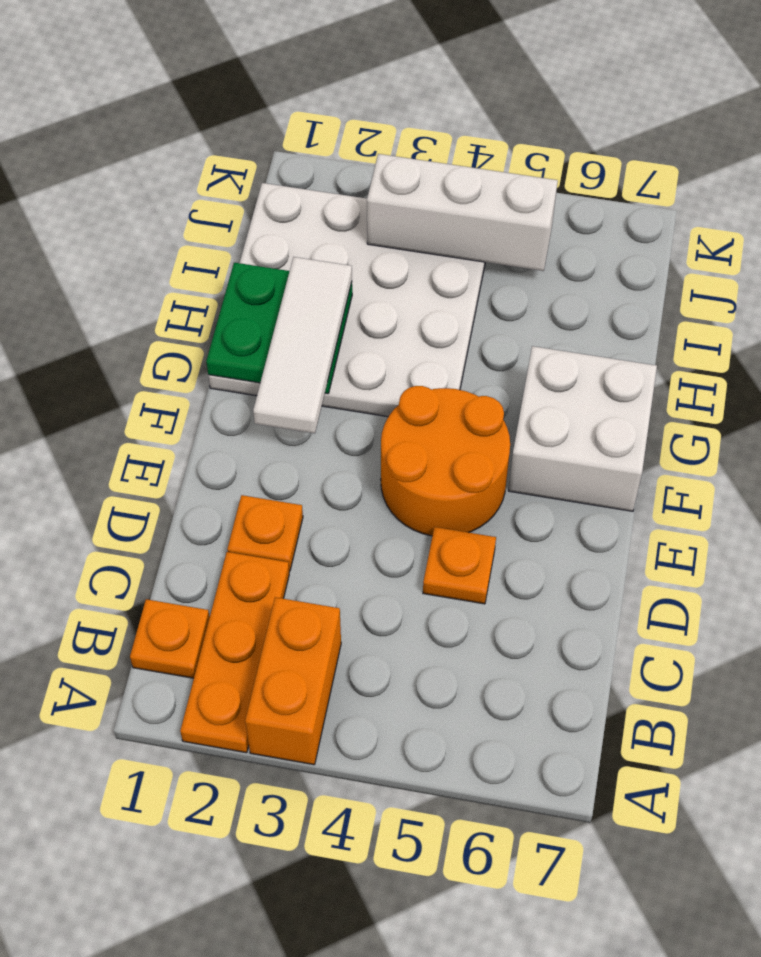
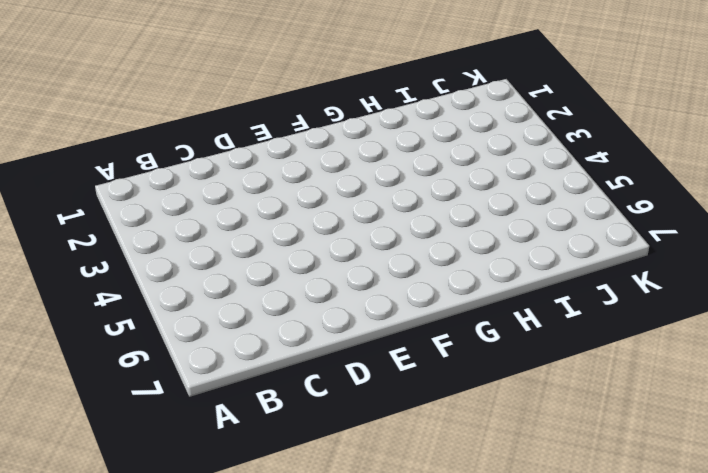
none -> orange 1x3 plate [180,552,289,753]
none -> orange 1x2 brick [245,597,341,765]

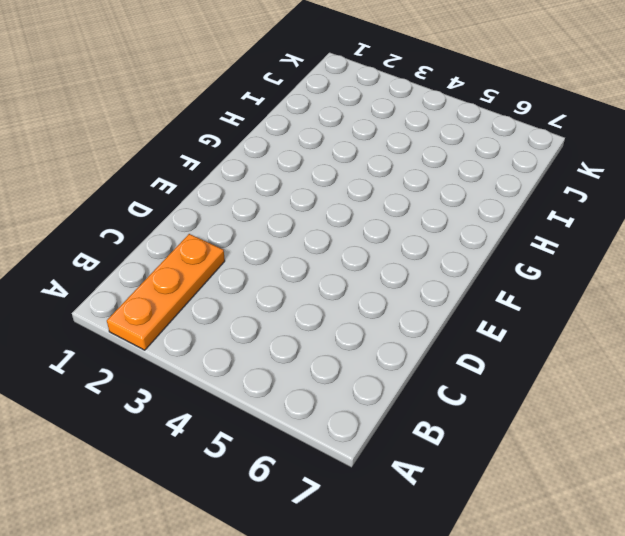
none -> orange 1x2 brick [245,597,341,765]
none -> orange 1x1 plate [130,599,210,678]

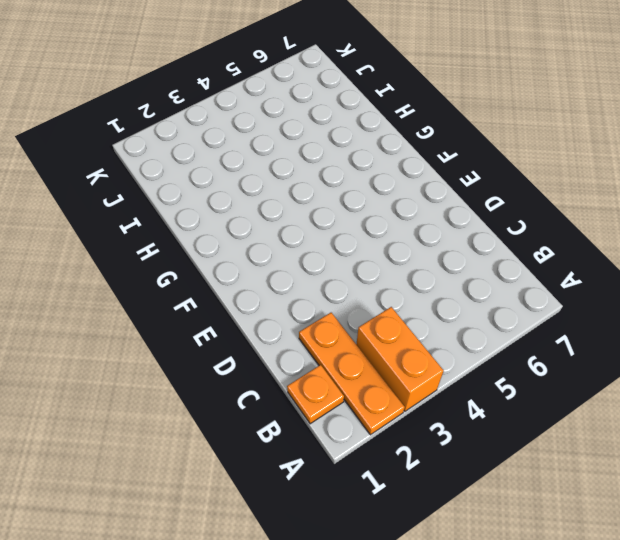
none -> orange 1x1 plate [227,495,303,571]
none -> orange 1x1 plate [423,527,496,604]

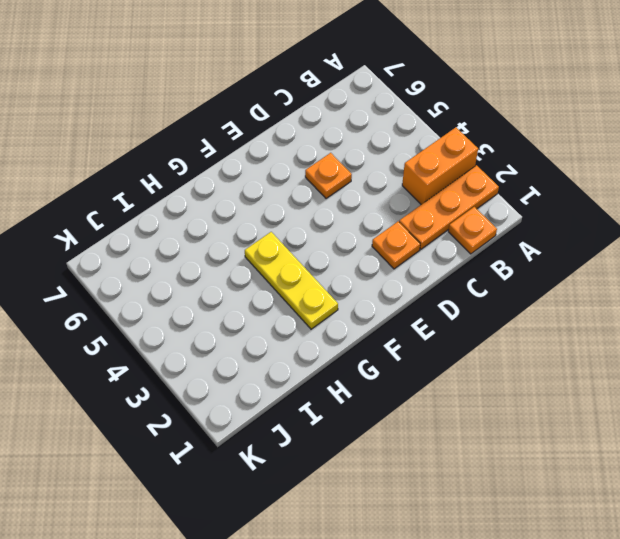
yellow 1x3 plate [245,232,338,329] -> white 4x4 plate [208,183,485,417]
none -> orange 2x2 round brick [381,386,510,536]
none -> white 2x2 brick [509,346,657,511]

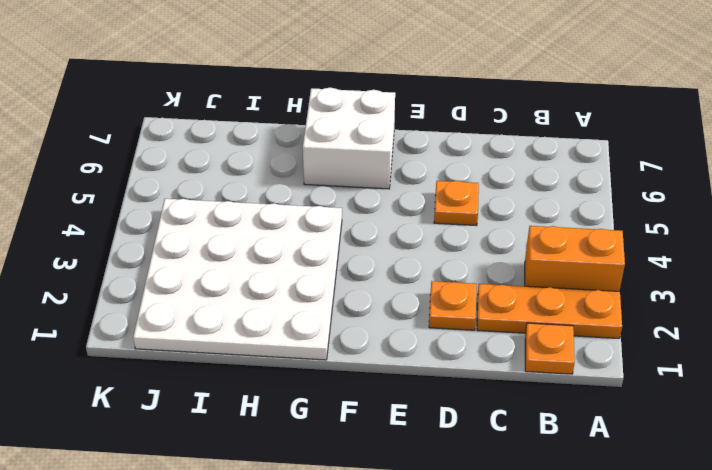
none -> orange 2x2 round brick [381,386,510,536]
none -> green 2x2 plate [206,263,352,394]

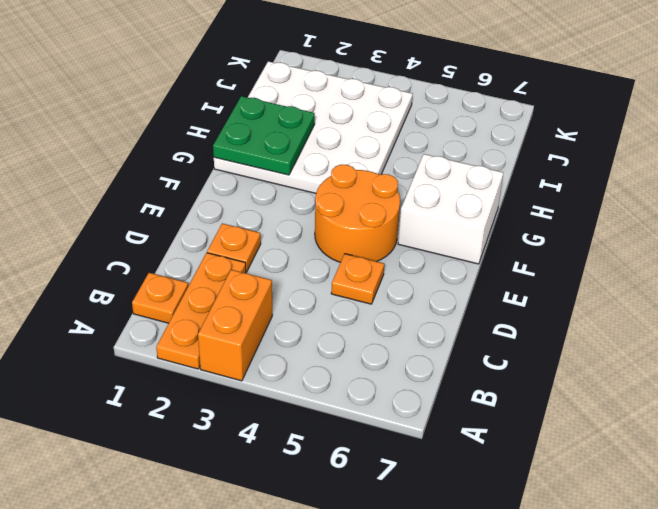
none -> white 1x3 brick [367,154,558,271]
none -> white 1x3 tile [253,257,352,433]

